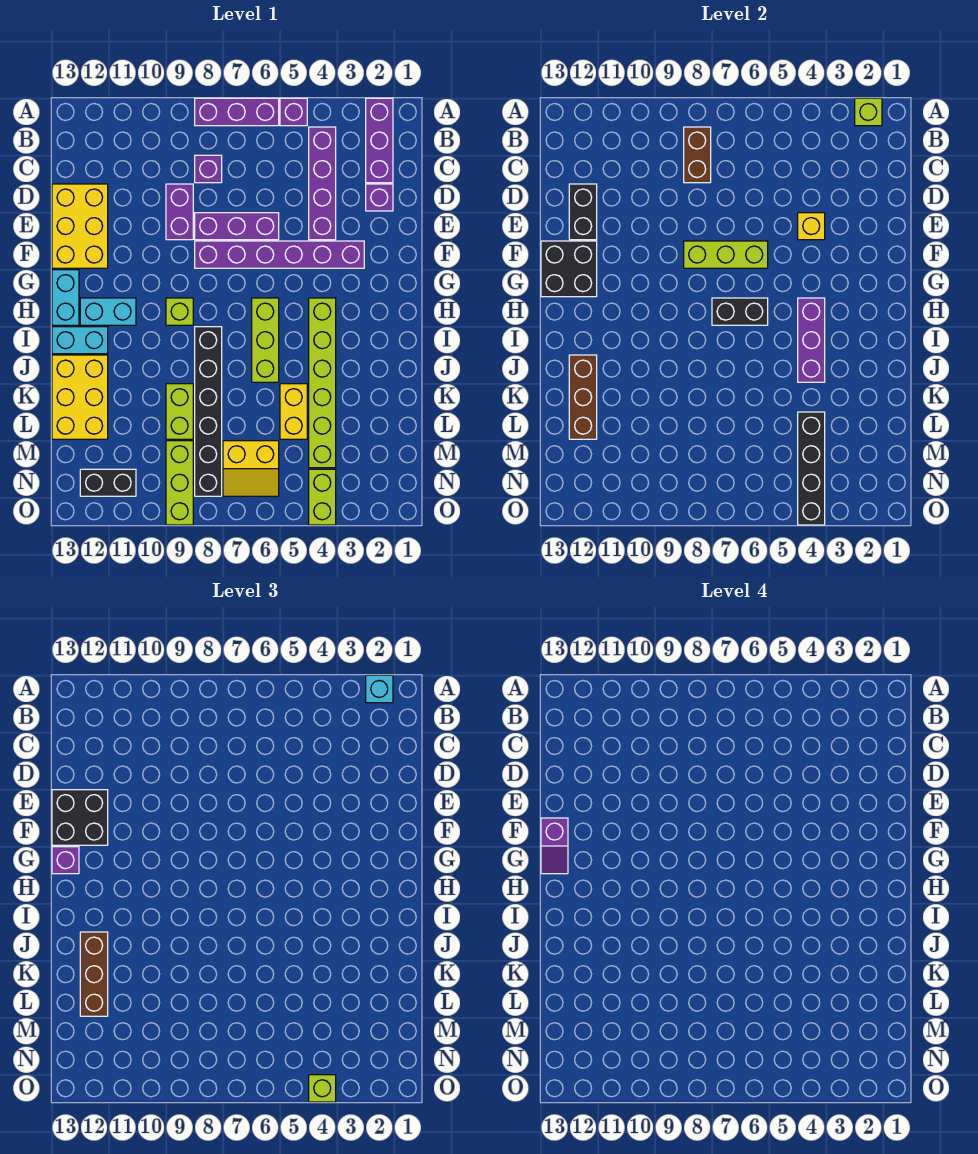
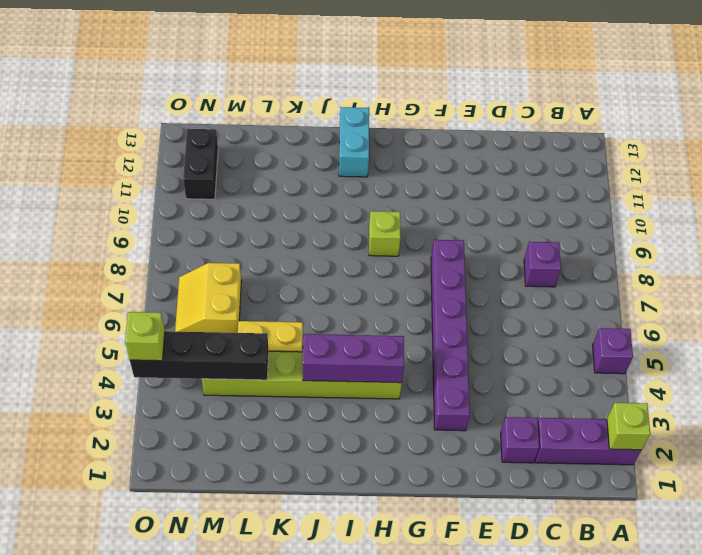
none -> purple 1x3 brick [195,98,279,126]
none -> purple 1x4 brick [309,127,336,240]
none -> purple 1x2 brick [166,184,193,240]
none -> yellow 2x3 brick [52,184,108,268]

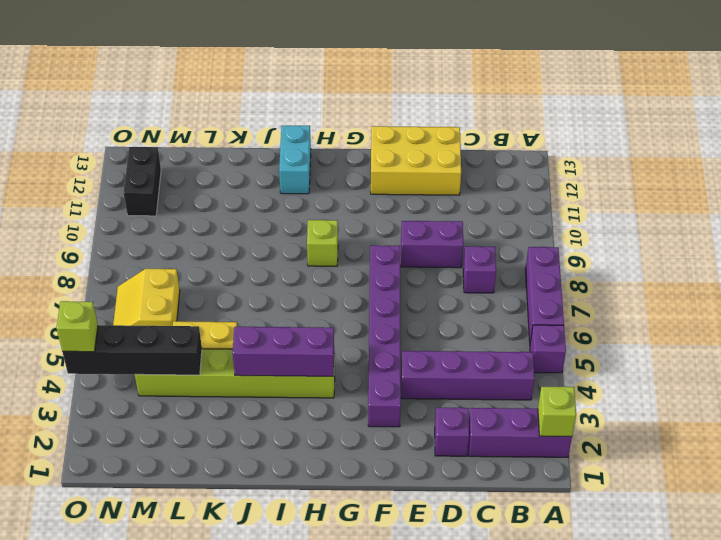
none -> purple 1x3 brick [195,213,279,240]
none -> cyan 1x2 brick [52,270,79,325]
none -> lime 1x3 brick [252,298,279,382]
none -> cyan 1x2 brick [80,298,136,325]

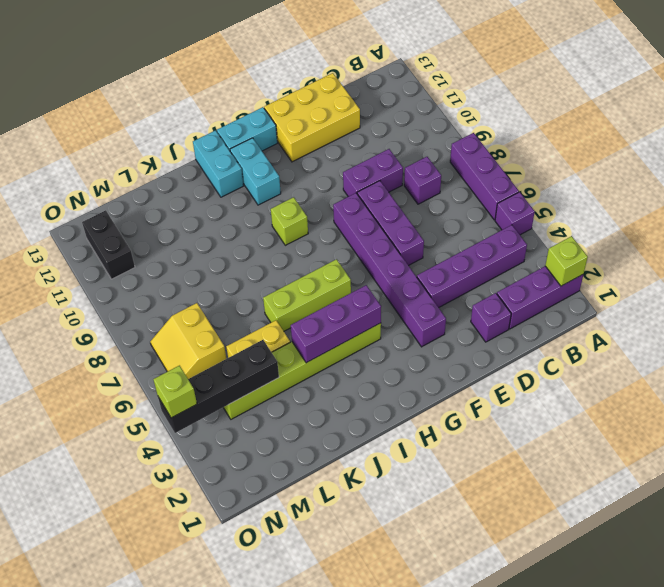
none -> black 1x6 brick [195,327,222,496]
none -> yellow 2x3 brick [52,355,108,439]
none -> lime 1x2 brick [166,384,193,439]
none -> lime 1x3 brick [166,441,193,525]

